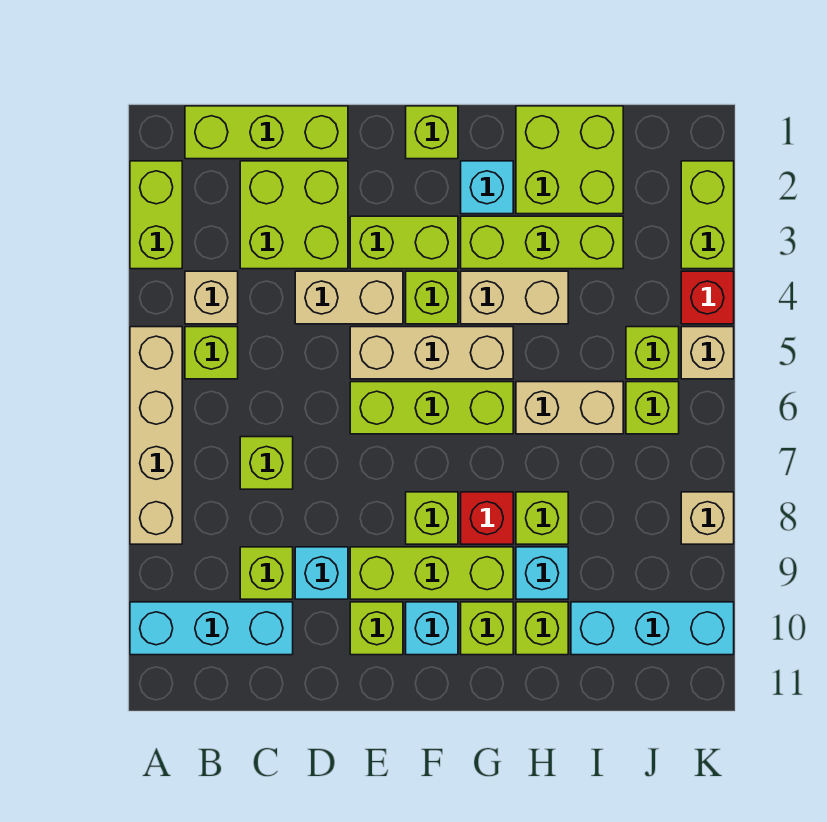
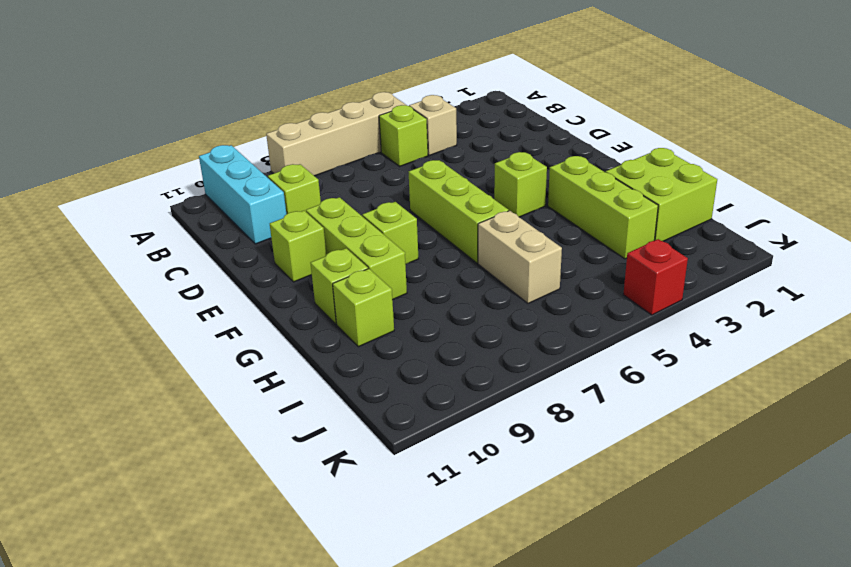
none -> lime 1x2 brick [130,161,182,269]
none -> lime 1x3 brick [185,106,348,159]
none -> lime 2x2 brick [240,161,348,269]
none -> lime 1x1 brick [240,437,293,489]

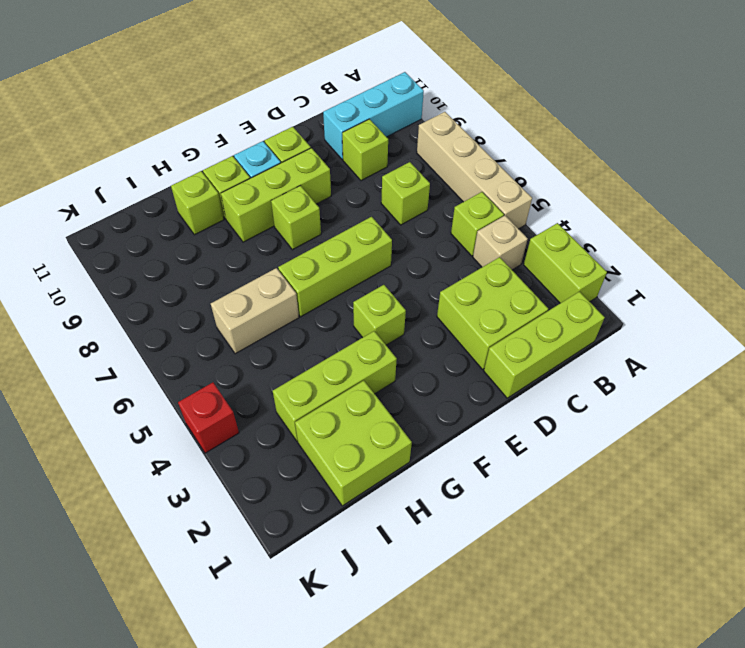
none -> tan 1x2 brick [295,271,403,324]
none -> cyan 1x1 brick [295,547,348,599]
none -> lime 1x2 brick [350,216,458,269]
none -> tan 1x3 brick [350,327,513,379]

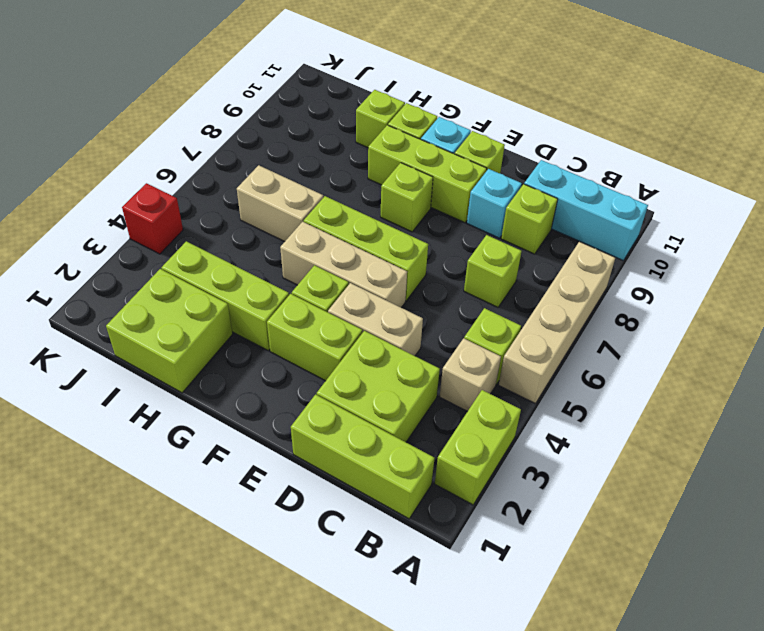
none -> lime 1x1 brick [406,106,458,159]
none -> cyan 1x1 brick [461,161,513,214]
none -> tan 1x2 brick [461,271,568,324]
none -> red 1x1 brick [461,492,513,544]

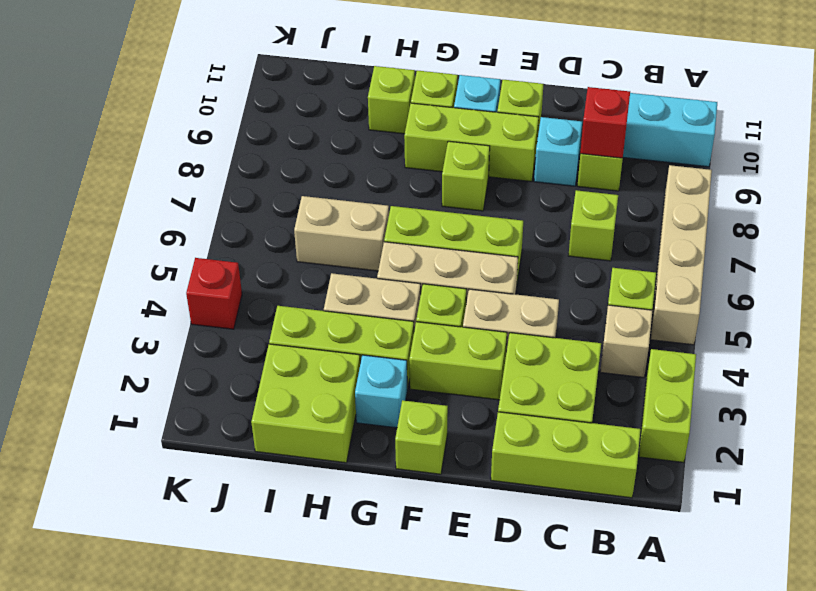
red 1x1 brick [580,87,630,158] -> red 1x1 brick moved to [461,492,513,544]
none -> lime 1x1 brick [516,492,568,544]
none -> cyan 1x1 brick [516,547,568,599]
none -> cyan 1x3 brick [571,602,734,655]
none -> lime 1x1 brick [626,327,679,379]

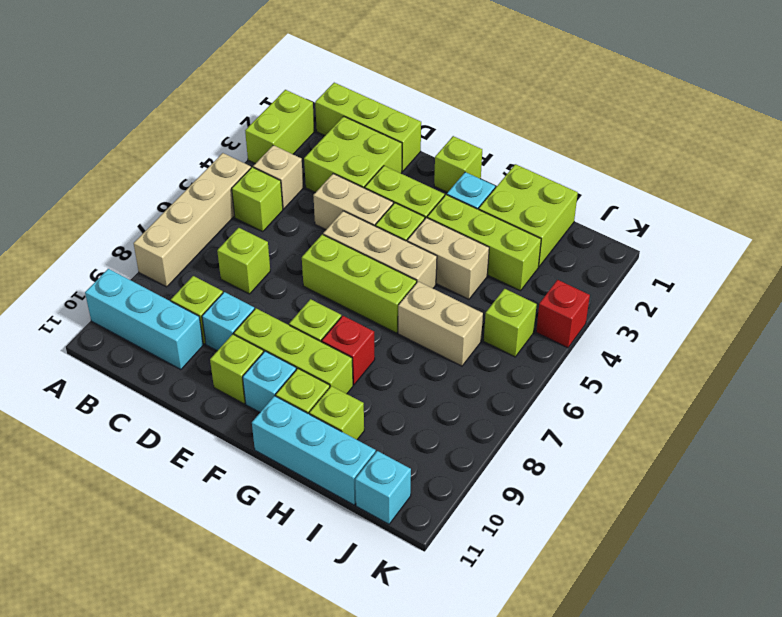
cyan 1x3 brick [252,396,376,505] -> cyan 1x3 brick moved to [571,602,734,655]
cyan 1x1 brick [355,451,411,524] -> cyan 1x1 brick moved to [516,547,568,599]
none -> lime 1x1 brick [516,492,568,544]
none -> lime 1x1 brick [626,382,679,434]
none -> lime 1x2 brick [681,161,734,269]
none -> tan 1x1 brick [681,327,734,379]

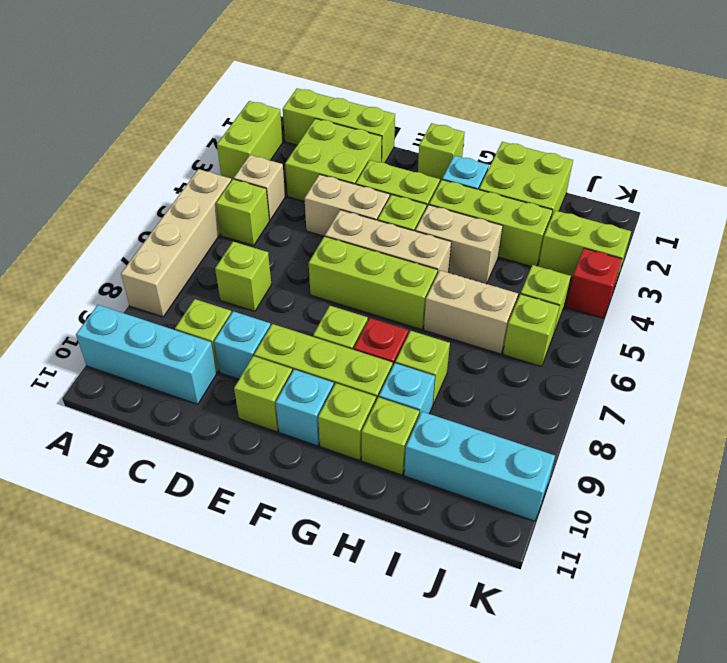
lime 1x2 brick [538,211,631,283] -> lime 1x2 brick turned to [681,161,734,269]
none -> tan 1x1 brick [681,327,734,379]
none -> tan 1x1 brick [681,492,734,544]

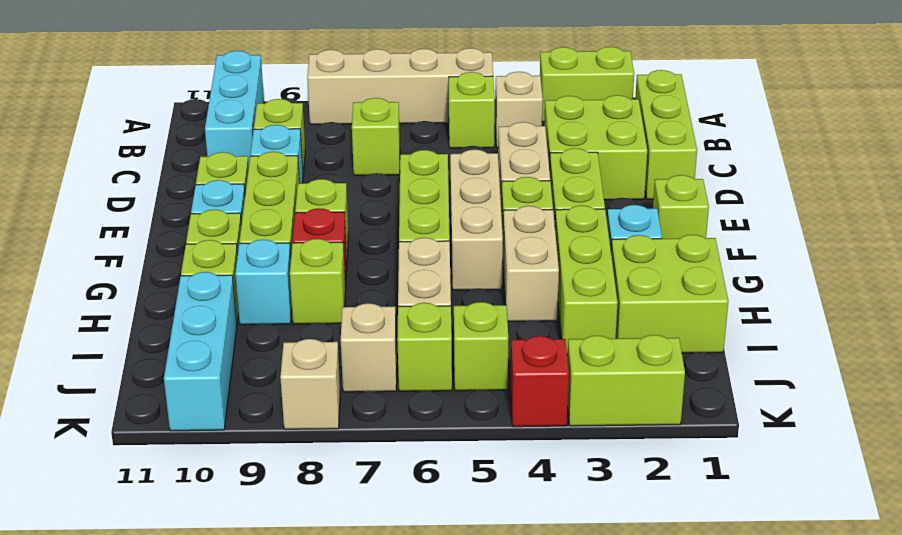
tan 1x1 brick [341,303,397,392] -> tan 1x1 brick moved to [681,327,734,379]

